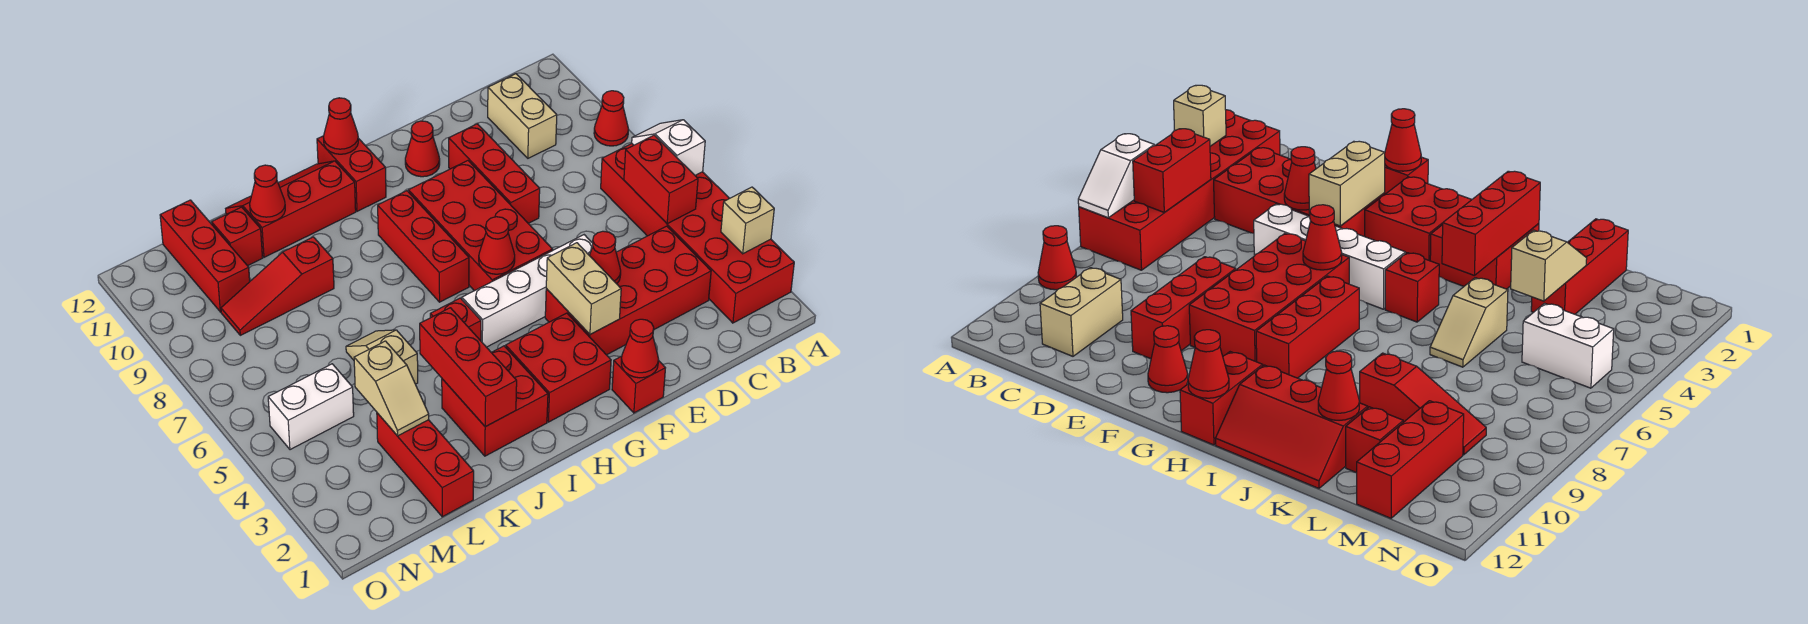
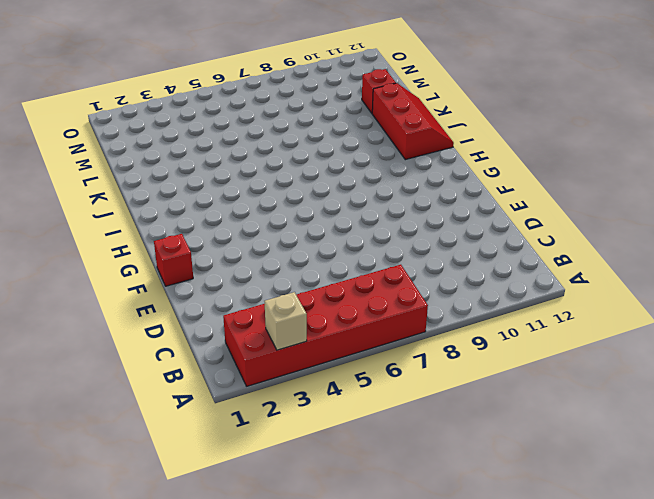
none -> red 1x1 cone [594,91,629,146]
none -> red 2x4 brick [545,226,711,355]
none -> tan 1x2 brick [488,74,557,158]
none -> white 1x4 brick [462,235,593,347]

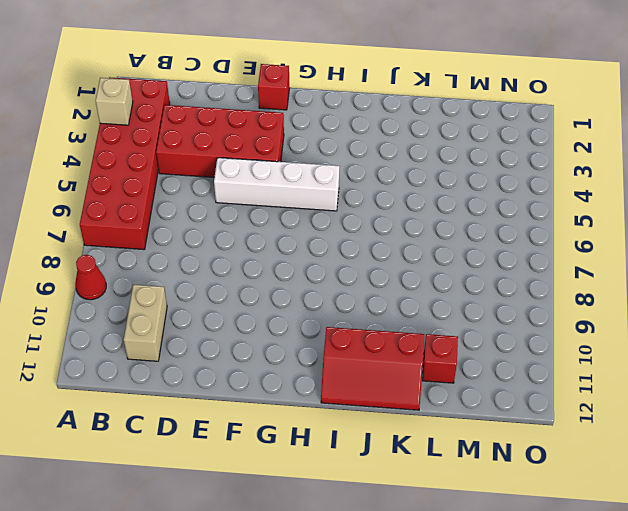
none -> red 1x3 brick [449,124,540,223]
none -> red 2x4 brick [408,161,553,291]
none -> red 1x1 cone [405,121,440,177]
none -> red 2x2 brick [506,313,611,422]

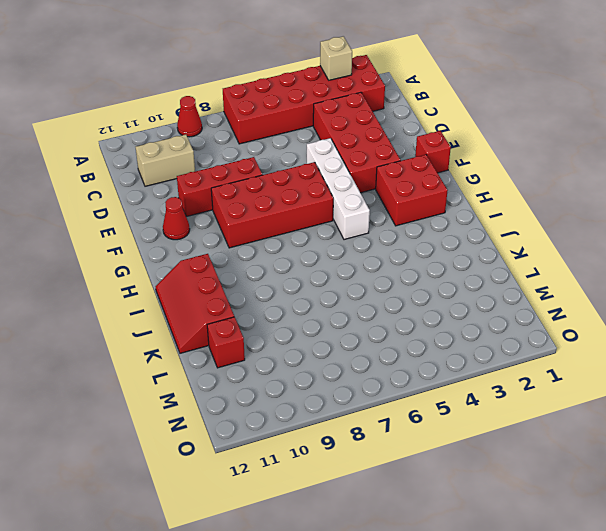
none -> red 1x3 brick [378,191,469,302]
none -> red 1x2 brick [317,136,386,211]
none -> red 2x2 brick [442,346,548,456]
none -> red 1x1 brick [430,298,481,341]

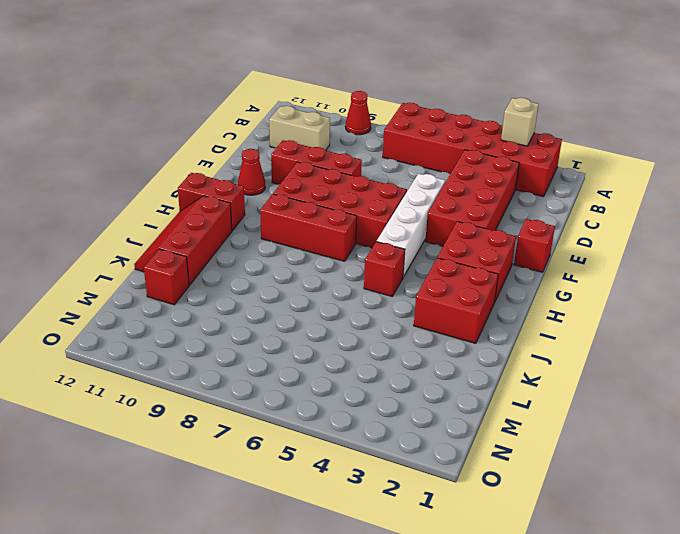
none -> tan 1x2 slope [346,330,418,384]
none -> red 1x3 slope [221,237,334,335]
none -> red 1x3 brick [377,413,474,517]
none -> white 1x2 brick [268,364,354,450]

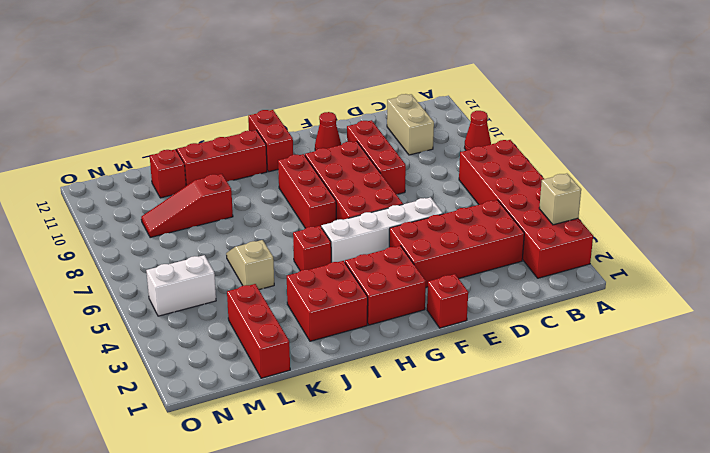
none -> red 1x3 brick [160,200,250,312]
none -> white 1x2 slope [632,120,705,175]
none -> red 1x2 brick [624,135,698,224]
none -> red 1x1 cone [589,231,621,284]

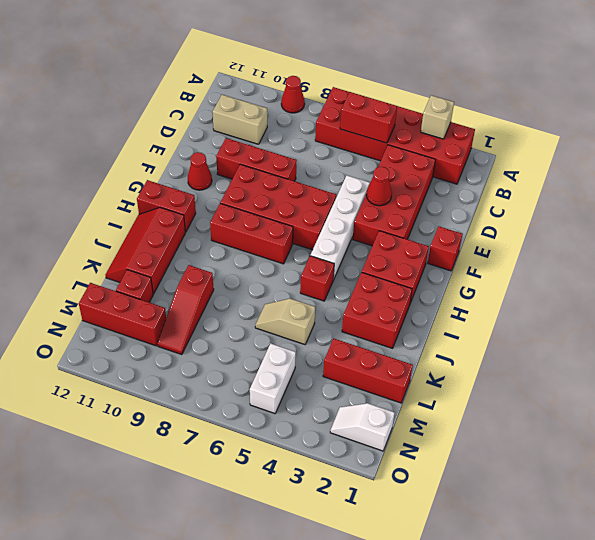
white 1x2 slope [330,403,395,451] -> white 1x2 slope moved to [632,120,705,175]
none -> red 1x1 cone [621,319,658,378]
none -> tan 1x2 brick [546,243,621,334]
none -> red 1x1 cone [479,217,515,274]
none -> red 1x1 cone [323,98,358,154]

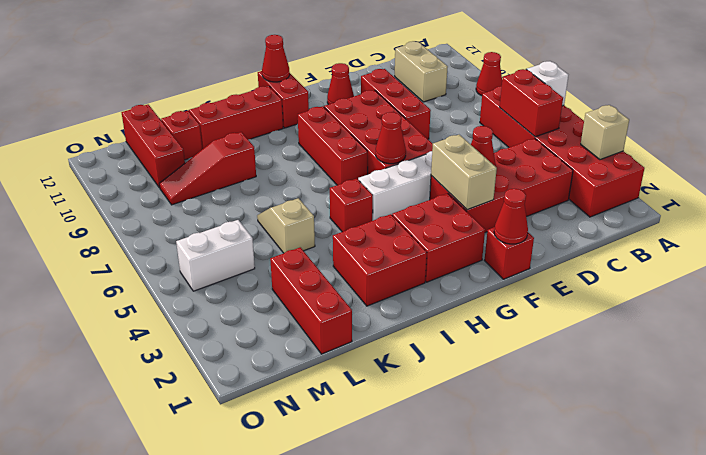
none -> red 1x3 brick [420,308,517,427]
none -> red 1x1 cone [250,165,285,222]
none -> tan 1x2 slope [354,341,429,436]

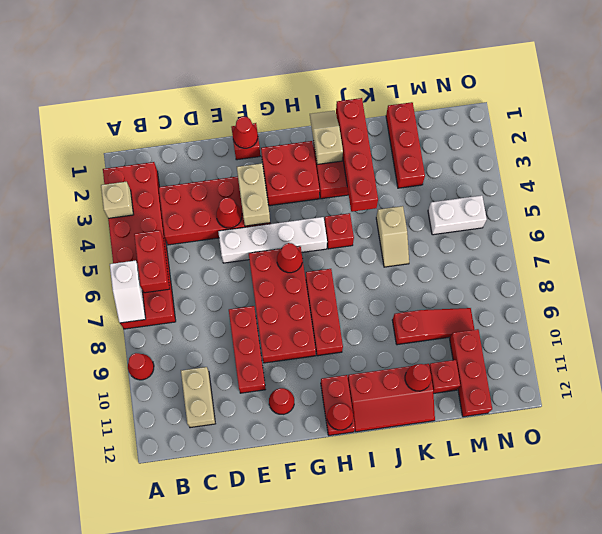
tan 1x2 slope [310,111,343,164] -> tan 1x2 slope moved to [354,341,429,436]
red 1x4 brick [336,98,378,212] -> red 1x3 brick [420,308,517,427]

